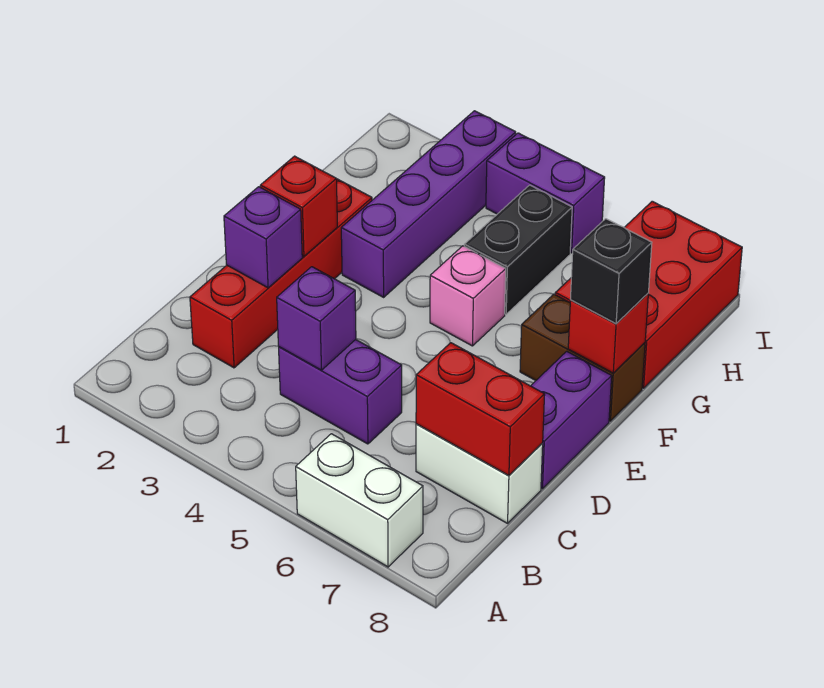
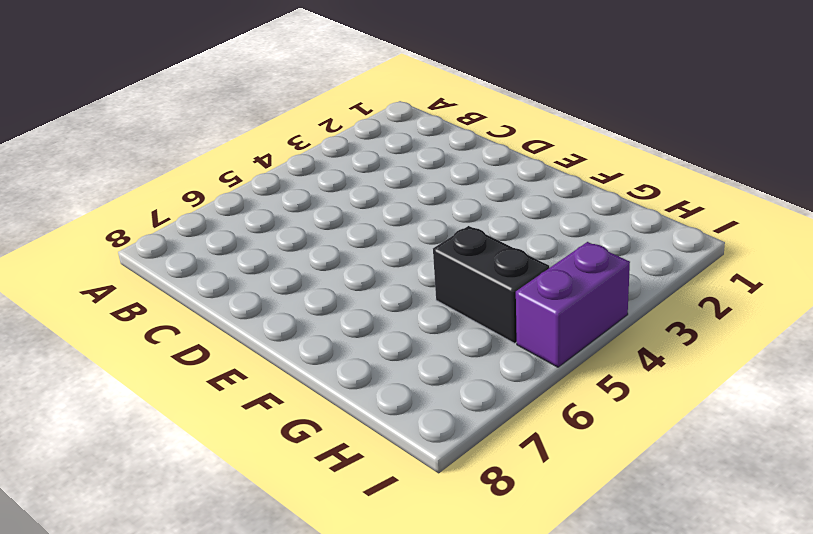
none -> white 1x2 brick [296,434,423,567]
none -> red 1x4 brick [190,179,372,368]
none -> purple 1x2 brick [279,340,402,444]

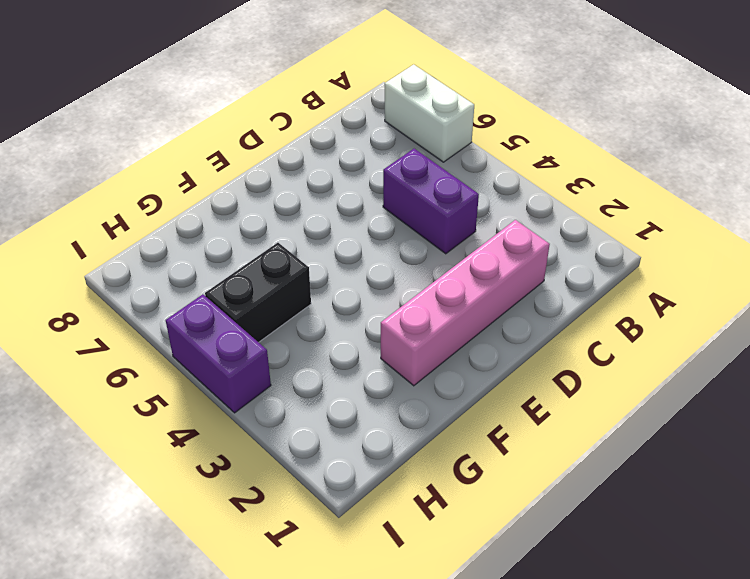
pink 1x4 brick [381,220,550,386] -> red 1x4 brick [190,179,372,368]
none -> white 1x2 brick [416,424,543,523]
none -> purple 1x2 brick [531,351,612,489]
none -> purple 1x4 brick [341,111,516,297]

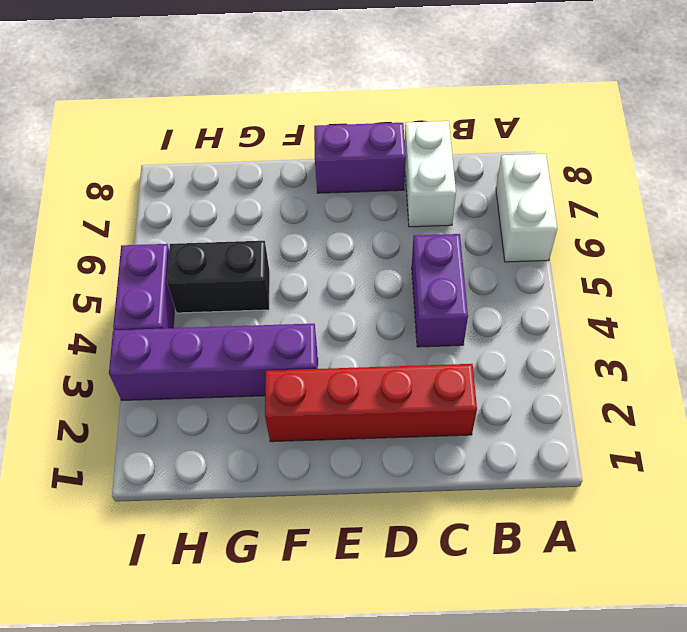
none -> pink 1x1 brick [430,246,506,346]
none -> brown 1x2 brick [520,294,645,421]
none -> red 2x3 brick [555,201,742,388]

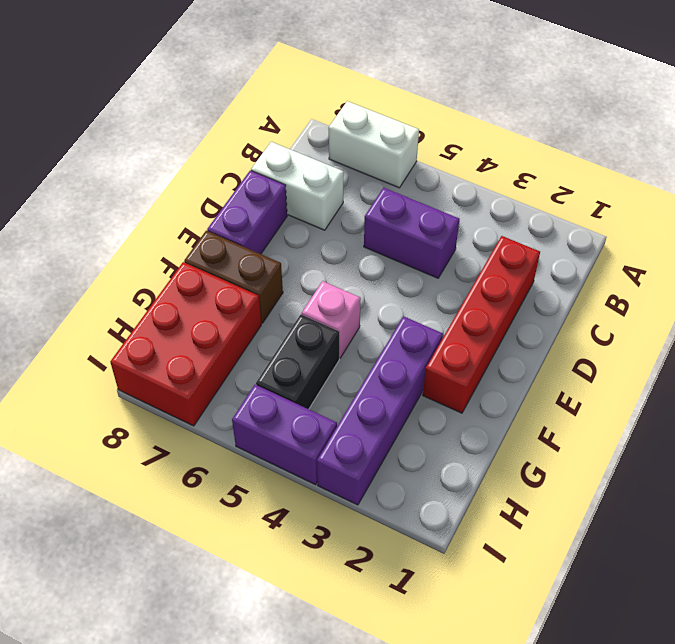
none -> purple 1x1 brick [277,267,356,370]
none -> red 1x2 brick [416,343,545,475]
none -> purple 1x1 brick [224,187,302,288]

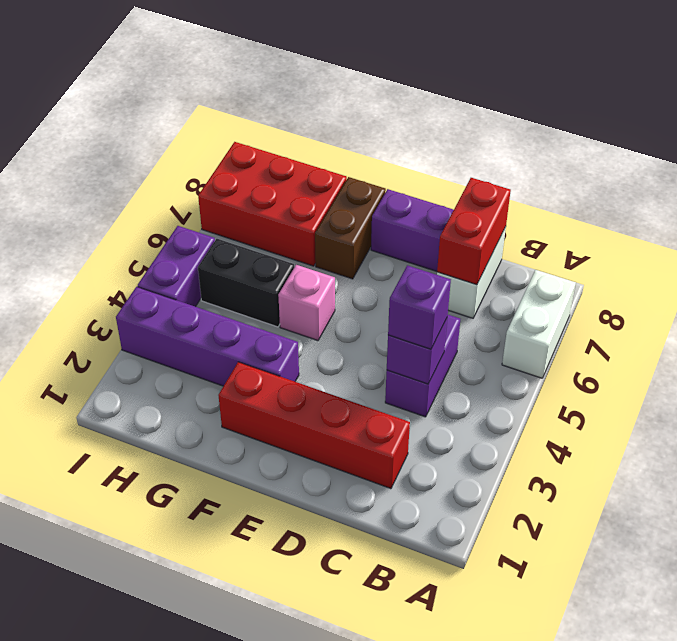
purple 1x1 brick [388,265,451,349] -> purple 1x1 brick moved to [224,187,302,288]
none -> red 1x1 brick [260,156,337,256]
none -> red 1x1 brick [568,294,648,373]
none -> black 1x1 brick [570,219,652,324]

